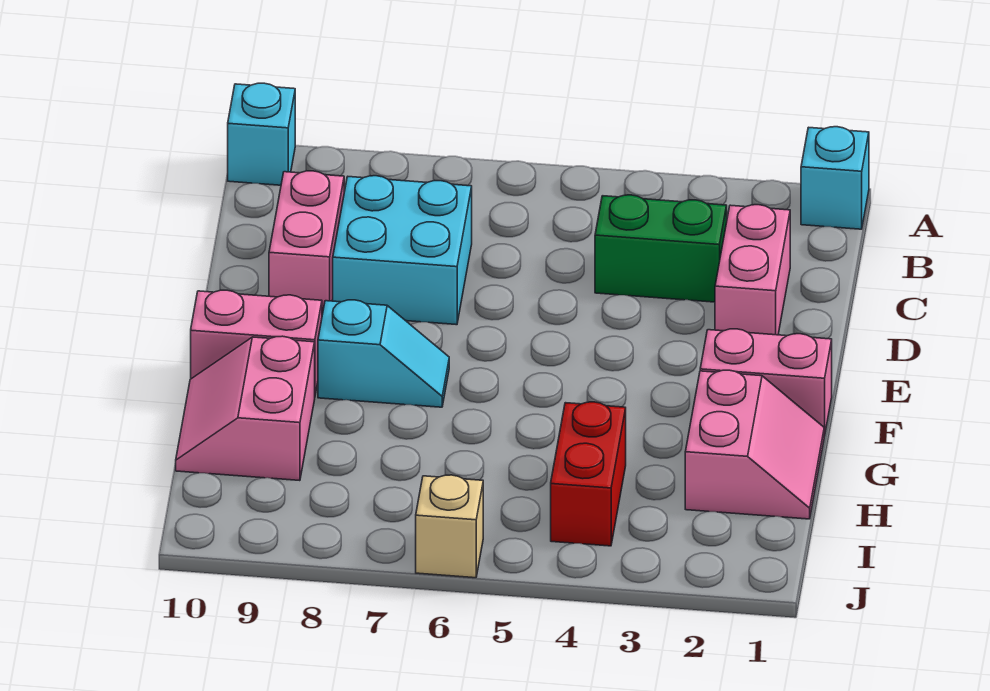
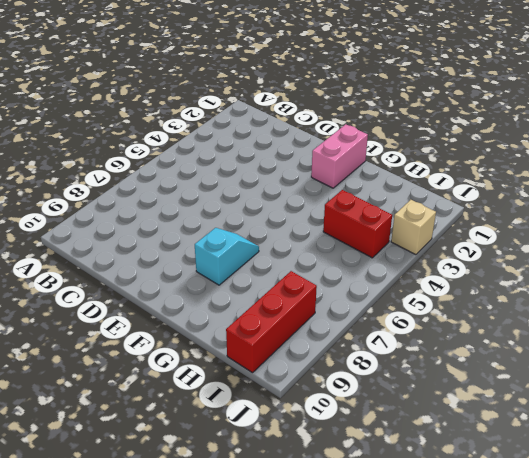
red 1x3 brick [226,271,317,373] -> none
tan 1x1 brick [391,200,436,255] -> tan 1x1 brick moved to [416,475,483,578]
none -> cyan 1x1 brick [801,127,869,229]
none -> cyan 1x1 brick [228,83,295,185]
none -> pink 1x2 brick [715,205,790,335]

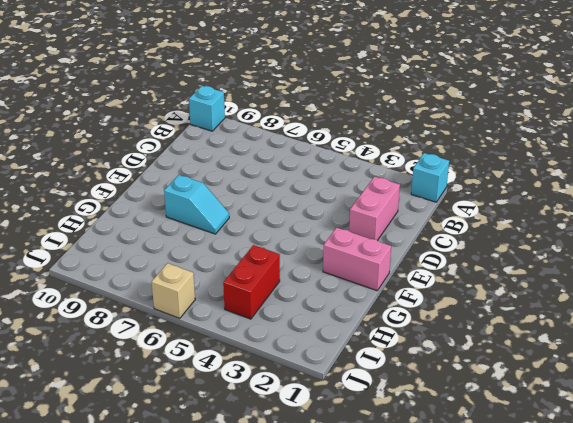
none -> green 1x2 brick [595,195,727,302]
none -> cyan 2x2 brick [333,176,472,325]
none -> pink 1x2 brick [269,171,344,314]

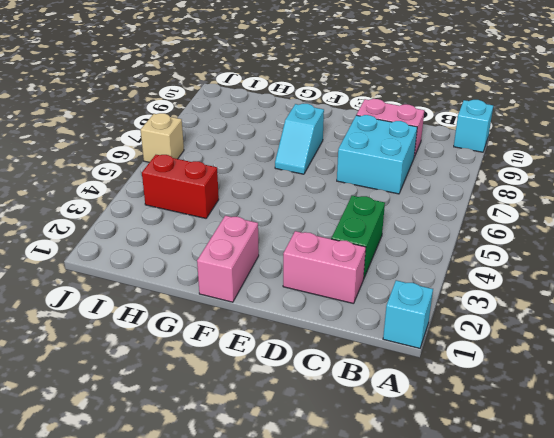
none -> pink 1x2 brick [191,290,322,394]
none -> pink 2x2 slope [685,370,824,519]
none -> pink 2x2 slope [176,336,315,481]

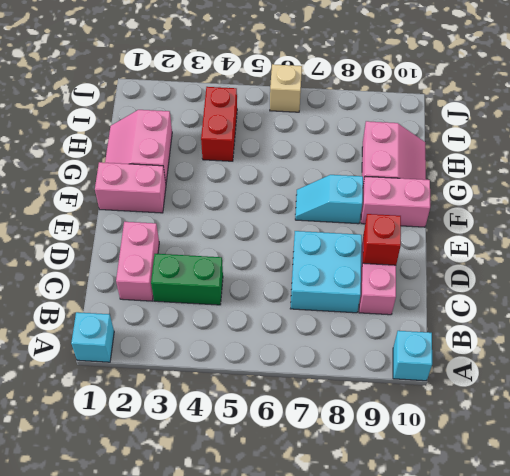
red 1x1 brick [363,214,401,265] -> none

